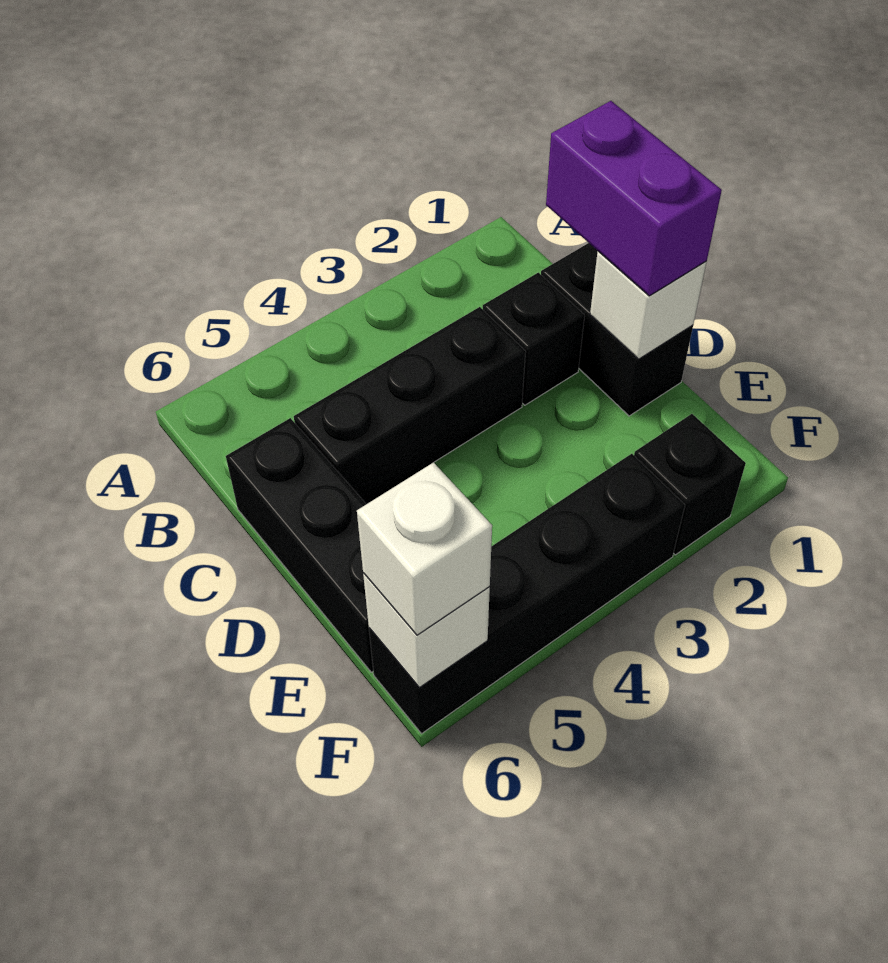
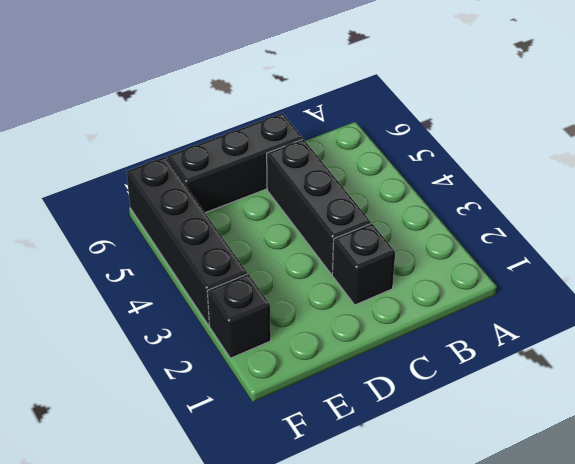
none -> black 1x2 brick [541,243,693,416]
none -> white 1x1 brick [590,251,706,359]

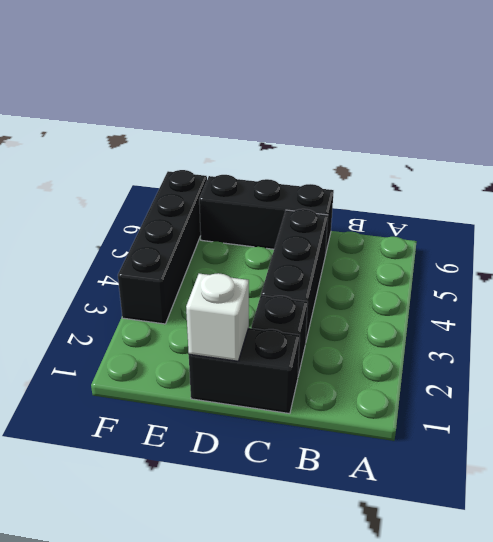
none -> black 1x1 brick [634,414,746,555]
none -> white 1x1 brick [363,573,490,688]

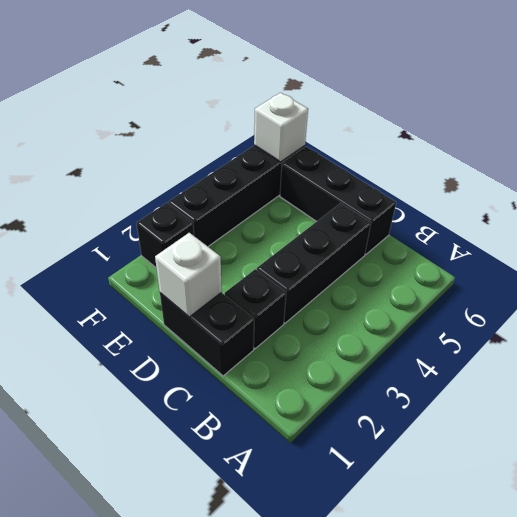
none -> purple 1x2 brick [546,101,722,296]
none -> white 1x1 brick [357,462,492,635]

